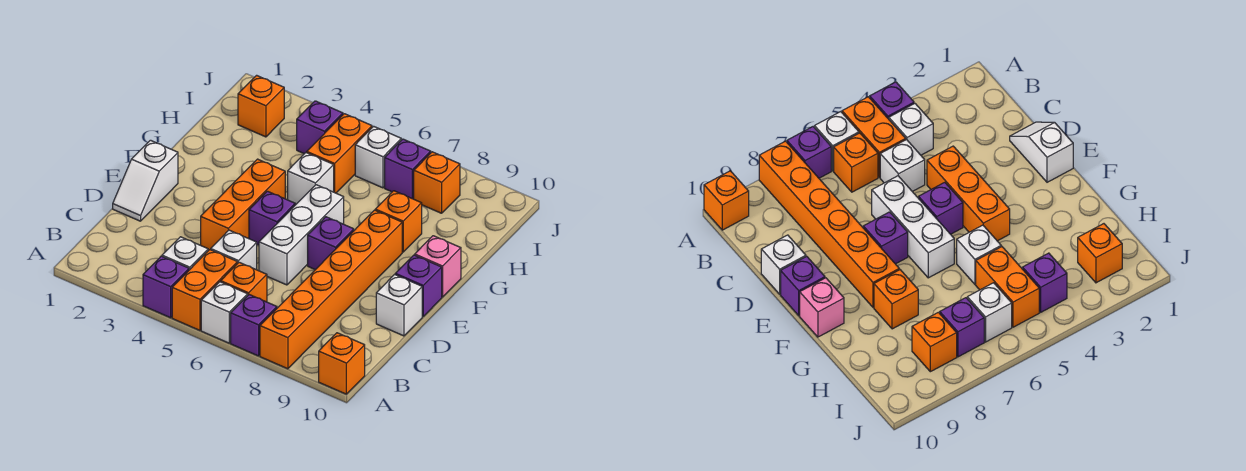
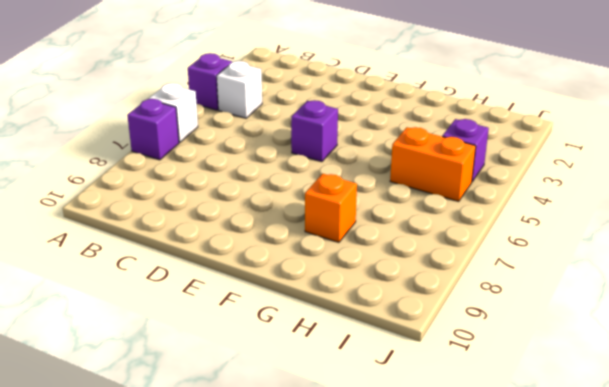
none -> orange 1x2 brick [172,250,238,330]
none -> orange 1x6 brick [260,210,402,369]
none -> orange 1x1 brick [319,333,365,394]

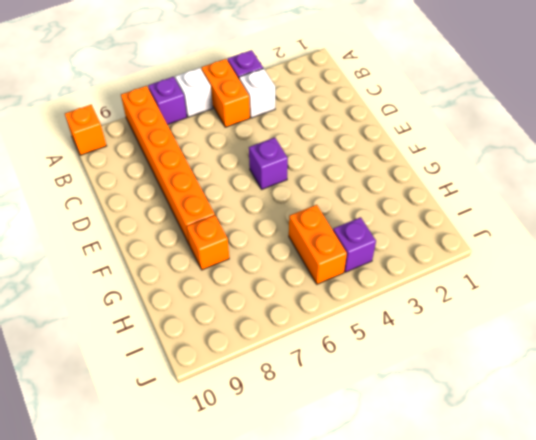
none -> orange 1x1 brick [221,262,267,302]
none -> white 1x1 brick [211,230,257,270]
none -> white 1x2 slope [113,140,178,221]

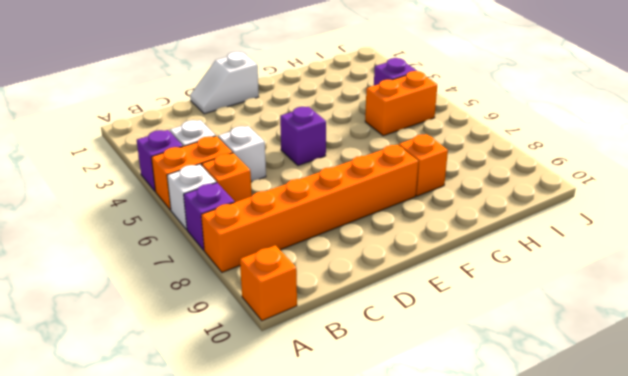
none -> orange 1x3 brick [201,159,285,251]
none -> white 1x3 brick [259,185,344,285]
none -> white 1x1 brick [376,274,422,336]

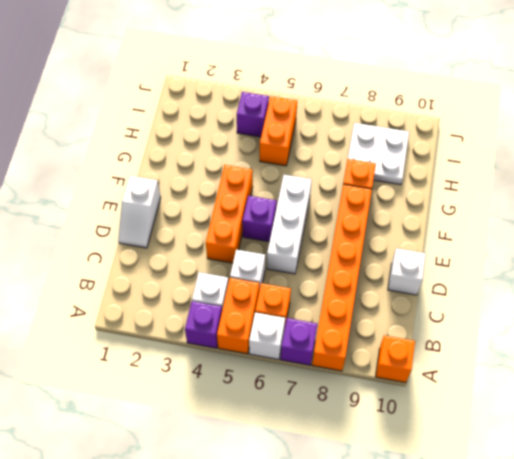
white 2x2 plate [348,123,409,185] -> orange 1x1 brick [414,152,460,213]
none -> purple 1x1 brick [308,217,354,270]
none -> purple 1x1 brick [395,255,442,316]
none -> pink 1x1 brick [415,236,461,297]

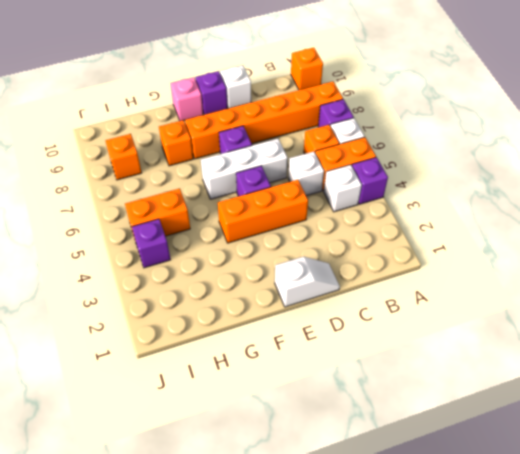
none -> white 1x1 brick [288,153,334,205]
none -> orange 1x1 brick [238,75,284,137]
none -> white 1x1 brick [355,126,401,188]

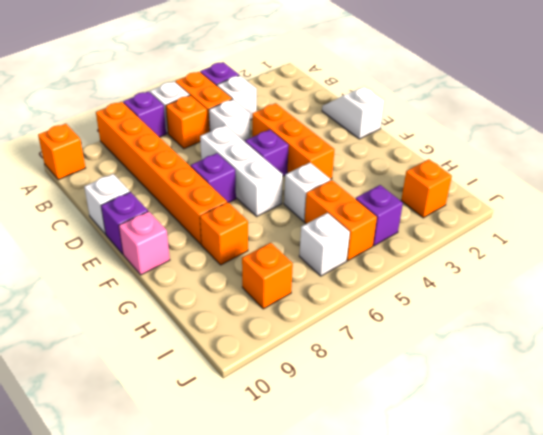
none -> purple 1x1 brick [385,139,431,199]

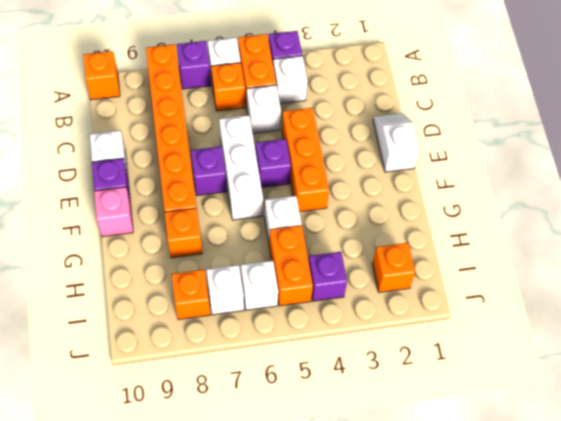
white 1x1 brick [206,265,244,315] -> purple 1x1 brick [385,139,431,199]

